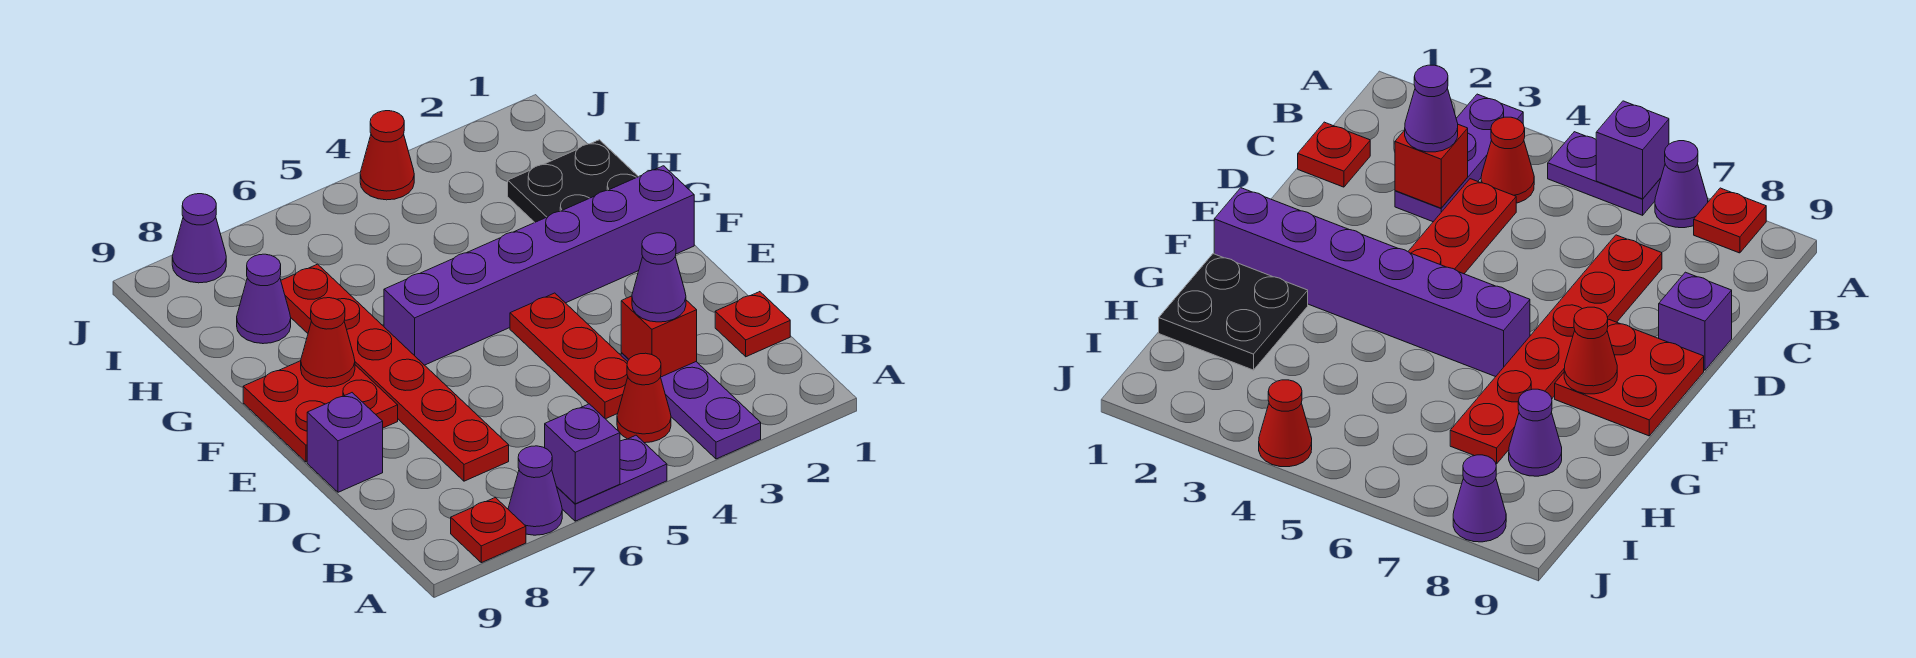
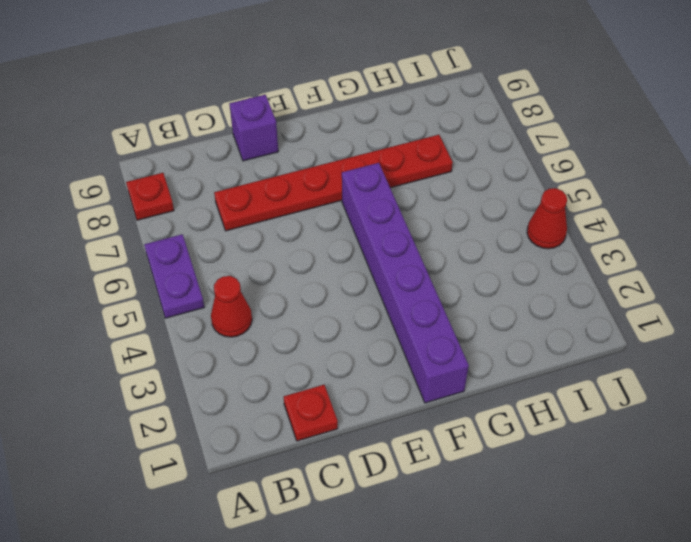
none -> purple 1x3 plate [621,353,761,459]
none -> purple 1x1 cone [508,446,562,535]
none -> red 1x3 plate [510,293,628,419]

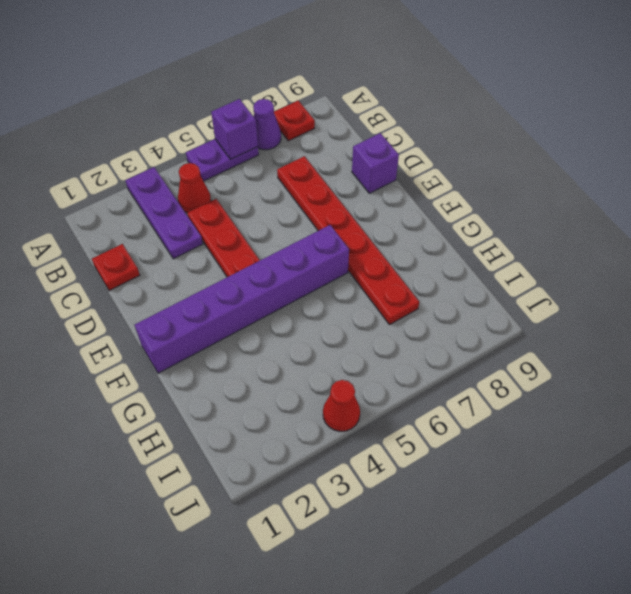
none -> red 2x2 plate [243,361,398,462]
none -> black 2x2 plate [508,140,638,222]
none -> purple 1x1 cone [237,254,291,344]

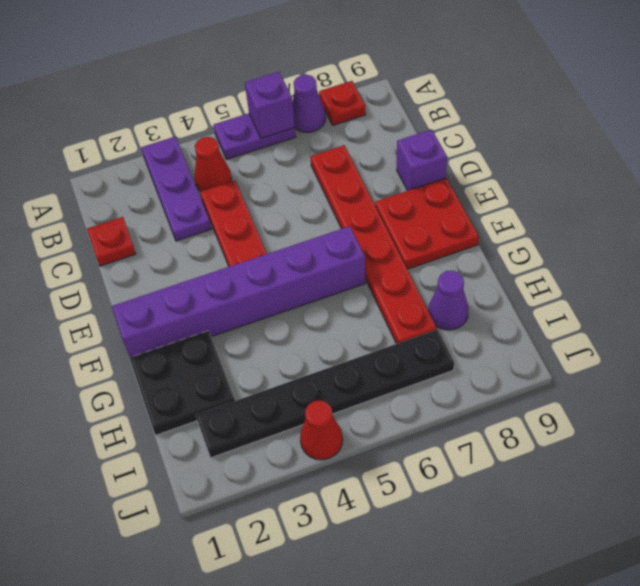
black 1x6 plate [196,330,454,458] -> none
none -> purple 1x1 cone [172,194,226,283]
none -> red 1x1 brick [621,296,697,377]
none -> red 1x1 cone [301,298,355,387]

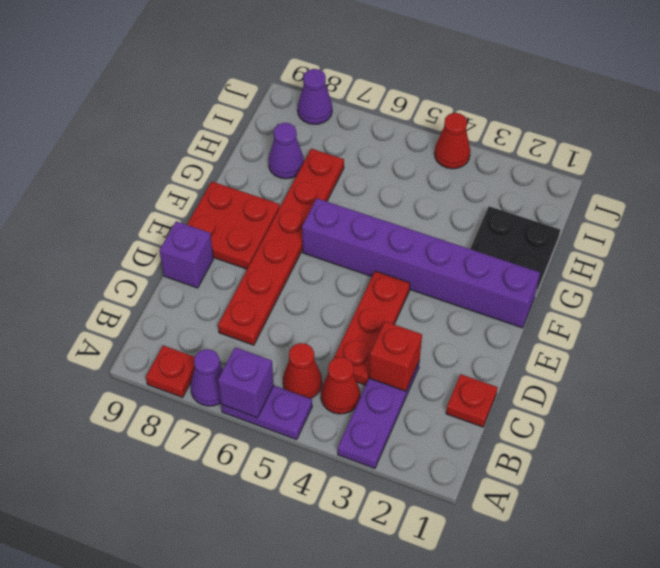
red 1x1 cone [283,343,322,398] -> red 1x1 cone moved to [301,298,355,387]
none -> purple 1x1 cone [632,233,686,322]

